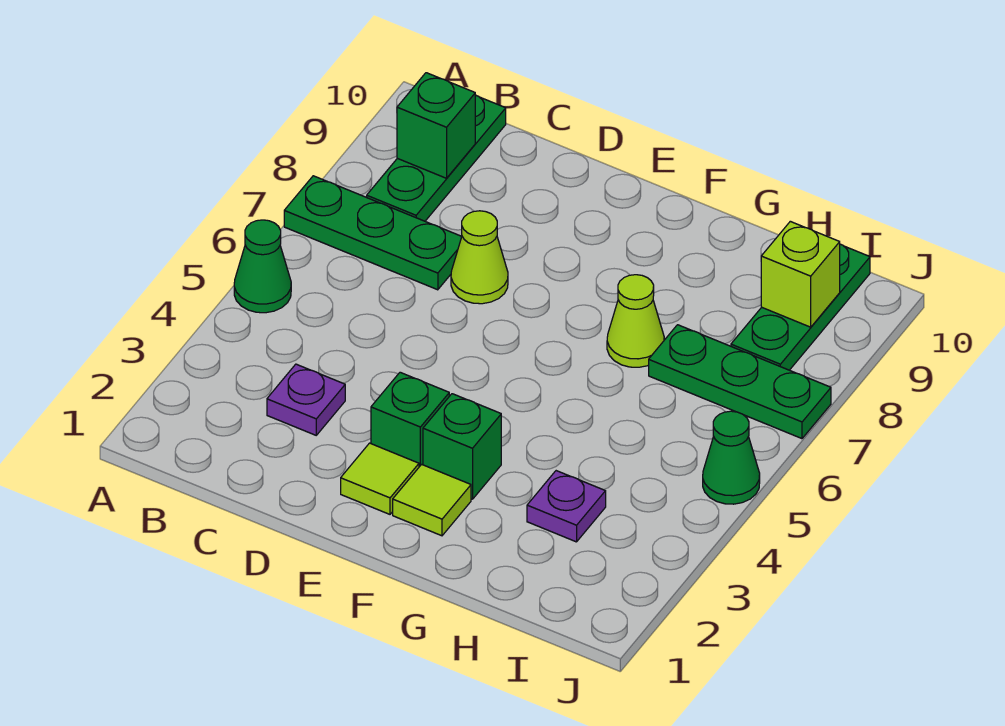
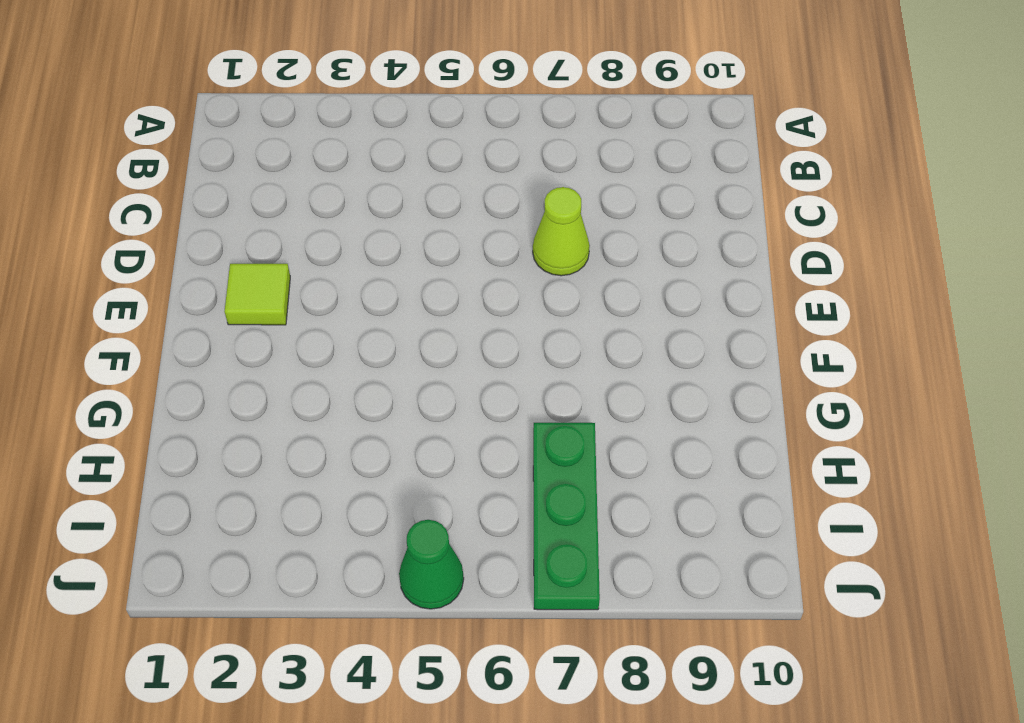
none -> green 1x1 cone [234,220,291,313]
none -> green 1x3 plate [284,176,462,290]
none -> green 1x3 plate [367,95,506,221]

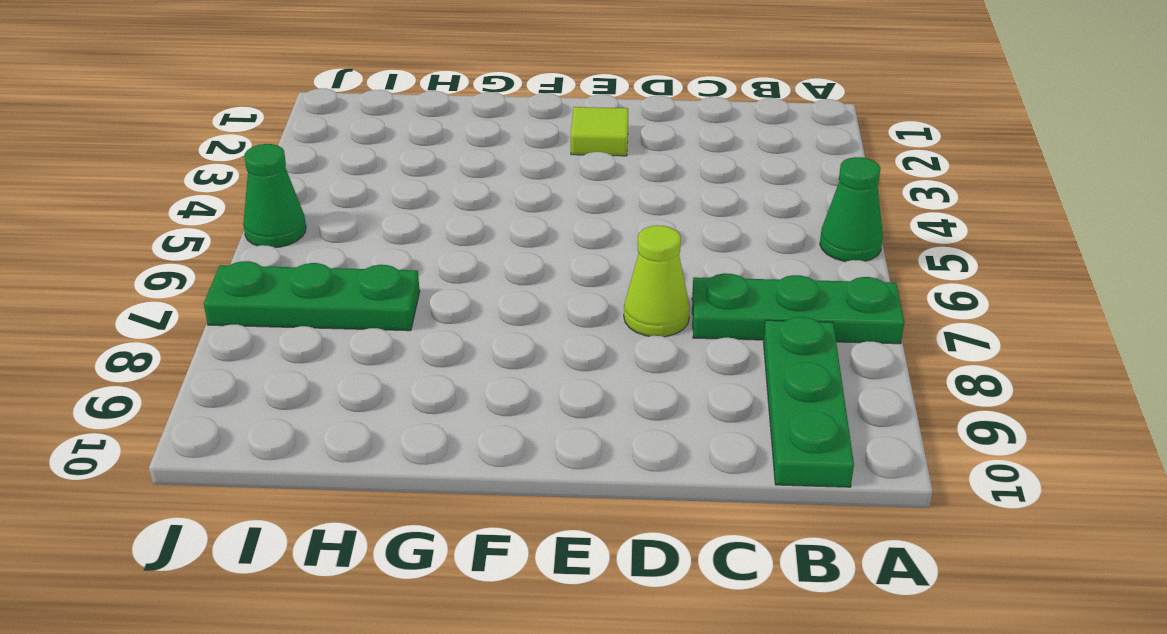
none -> purple 1x1 plate [267,364,345,435]
none -> green 1x1 brick [371,372,449,467]
none -> lime 1x1 tile [393,464,471,536]

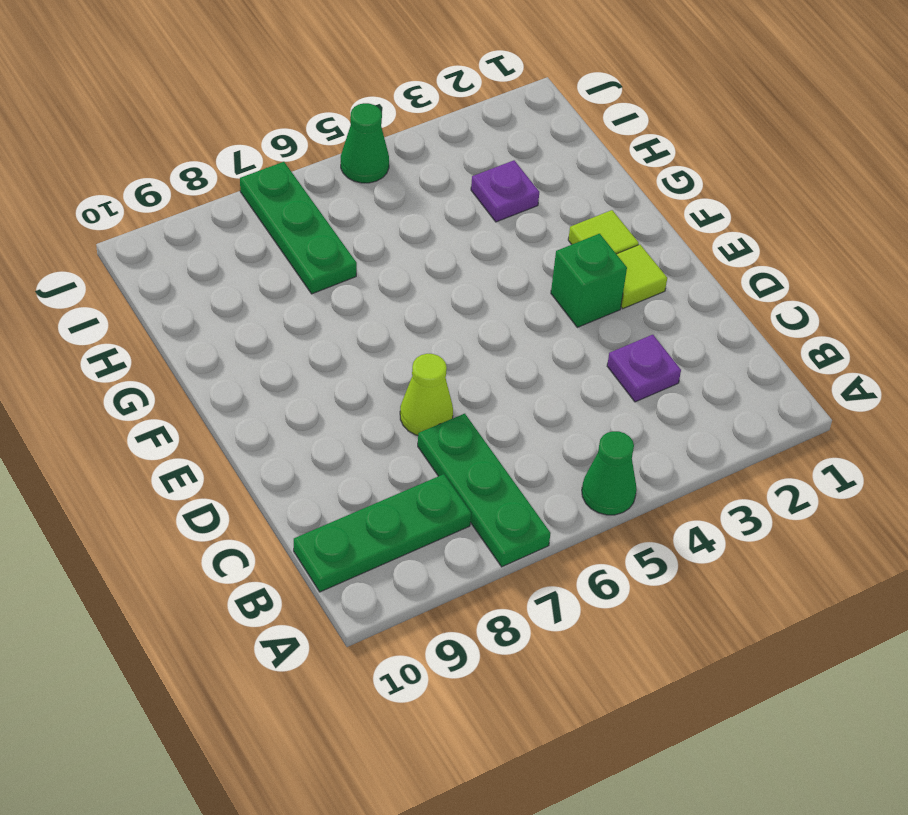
none -> green 1x1 brick [423,394,501,499]
none -> lime 1x1 cone [607,275,664,367]
none -> green 1x3 plate [731,244,870,370]

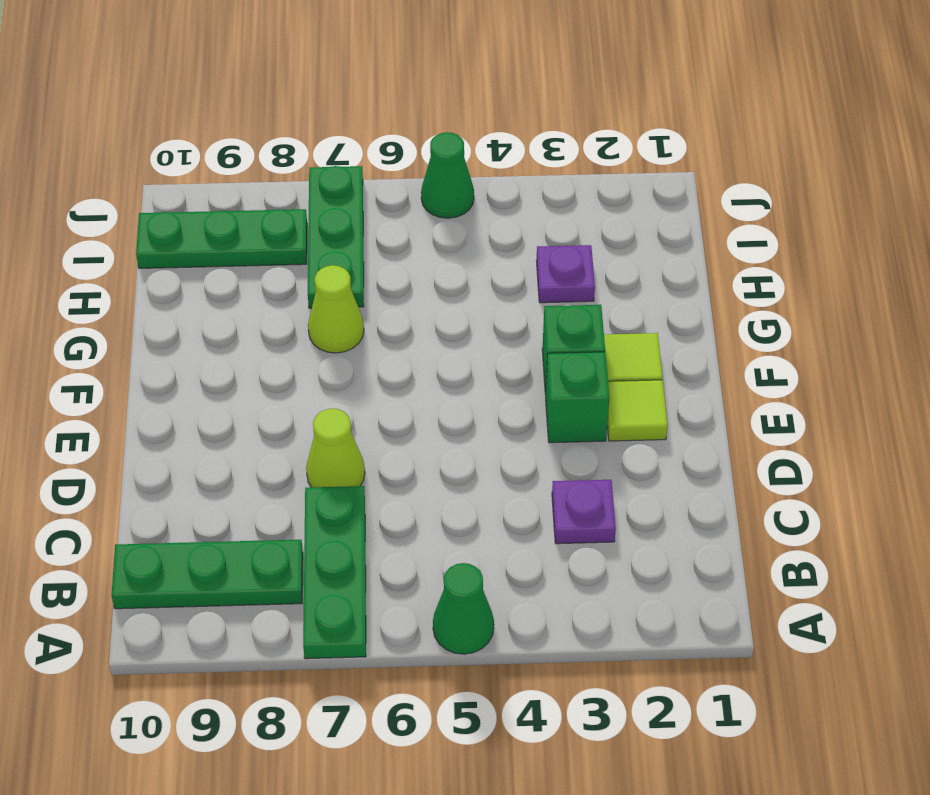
none -> green 1x1 brick [397,73,475,178]
none -> lime 1x1 brick [761,221,840,327]

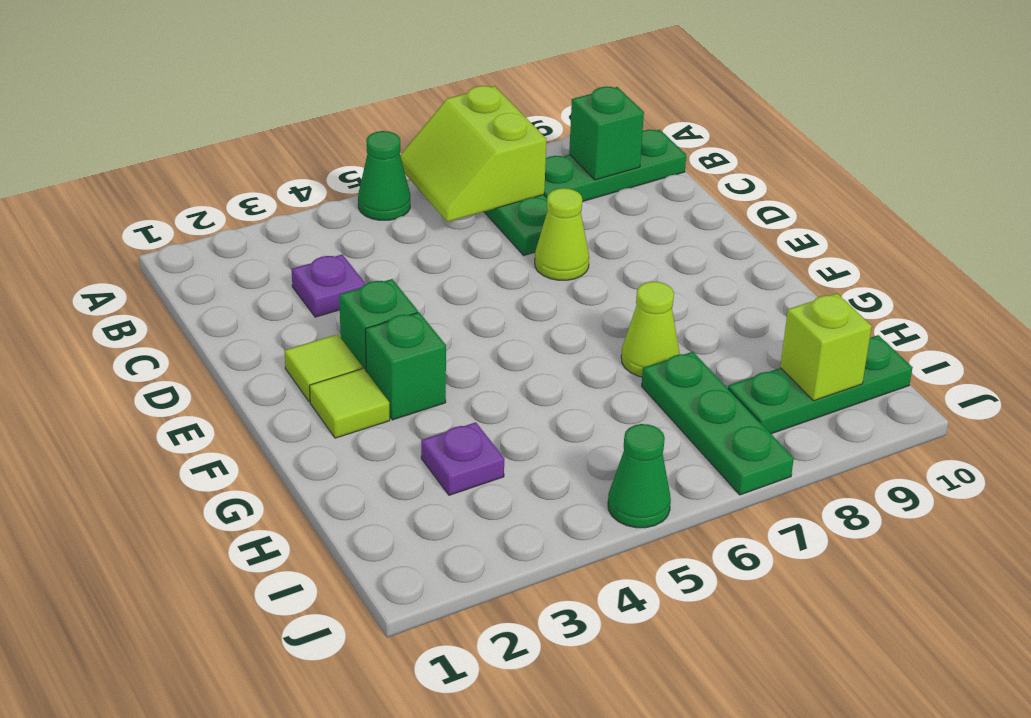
lime 2x2 slope [400,86,546,222] -> none

